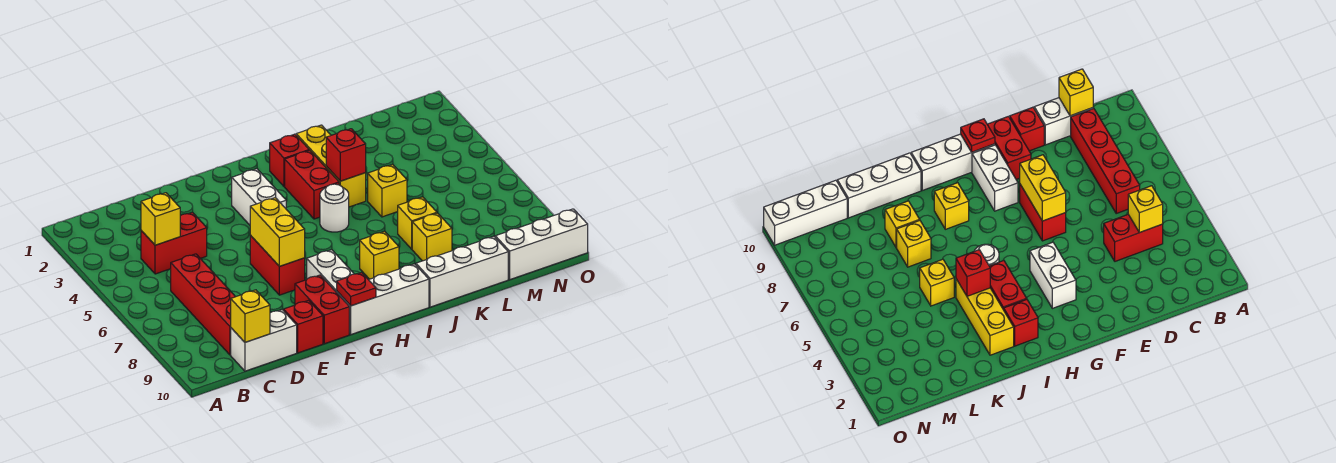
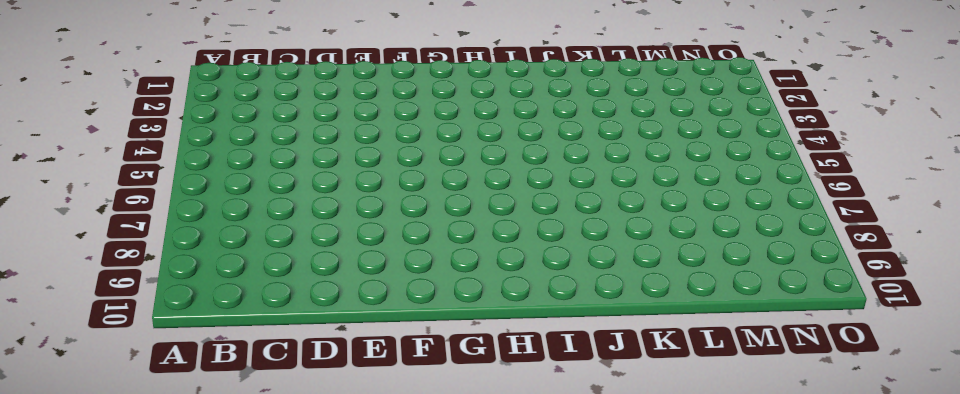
none -> red 1x2 brick [141,212,207,274]
none -> red 1x4 brick [171,254,235,355]
none -> white 1x2 brick [231,310,297,371]

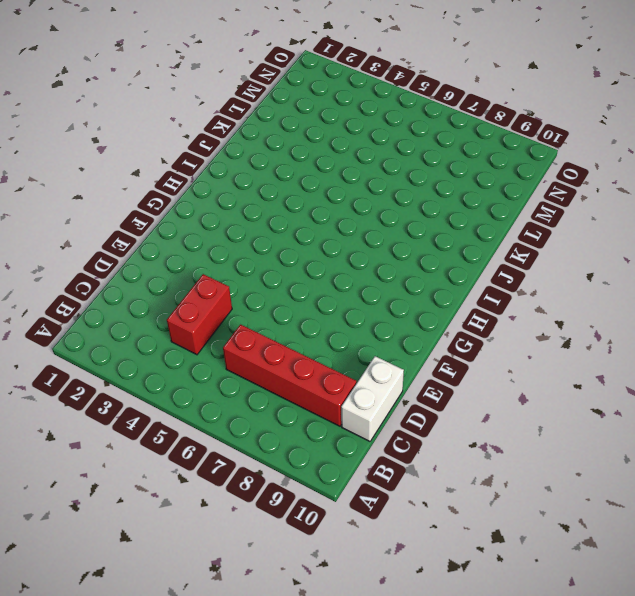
none -> red 1x1 brick [284,300,323,353]
none -> red 1x2 brick [250,235,305,295]
none -> red 1x2 brick [295,275,349,344]

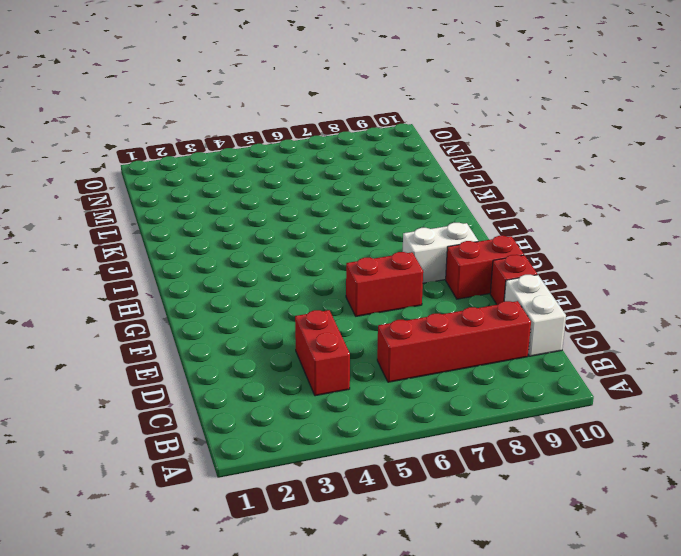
none -> white 1x2 brick [232,169,286,225]
none -> white 1x3 brick [337,264,429,334]
none -> red 1x1 brick [270,134,309,187]

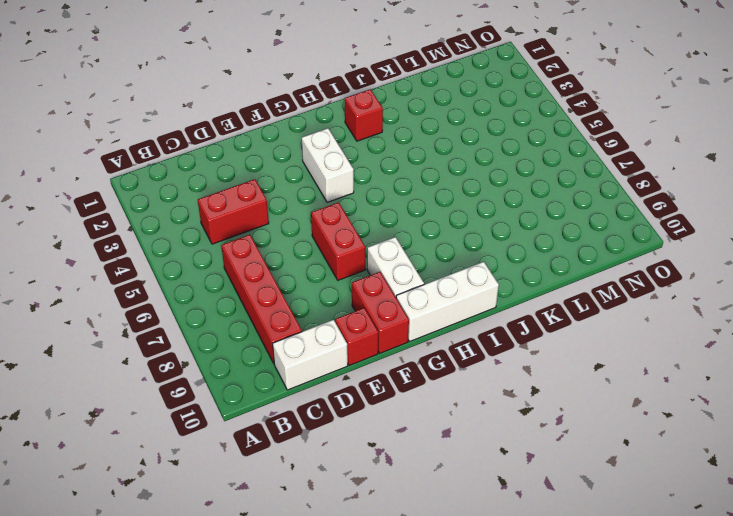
none -> red 1x2 brick [285,150,339,219]
none -> white 1x1 round brick [320,184,349,232]
none -> yellow 1x1 brick [360,231,399,279]

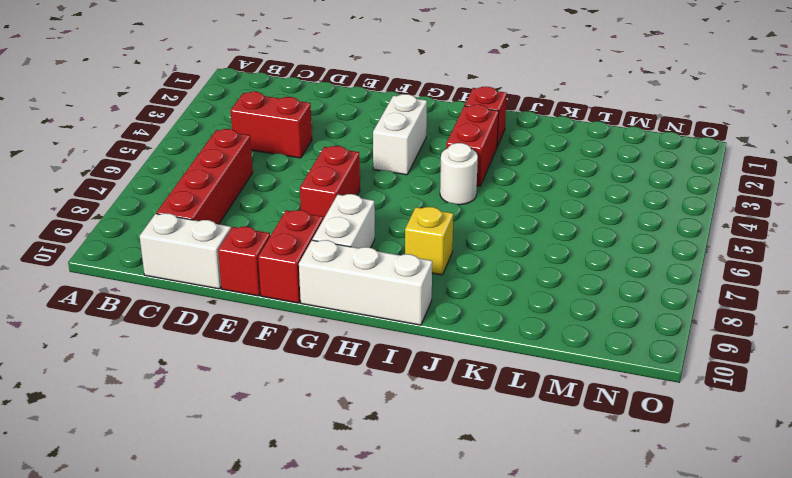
none -> yellow 1x3 brick [296,125,366,207]
none -> white 1x3 brick [416,236,508,307]
none -> yellow 1x1 brick [368,165,407,217]

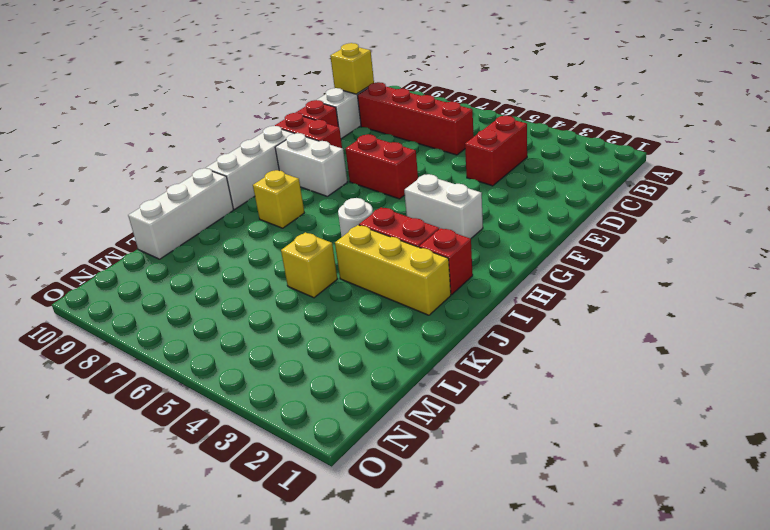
none -> yellow 1x1 brick [398,197,437,249]
none -> yellow 1x1 brick [412,213,452,261]
none -> white 1x3 brick [495,209,588,279]

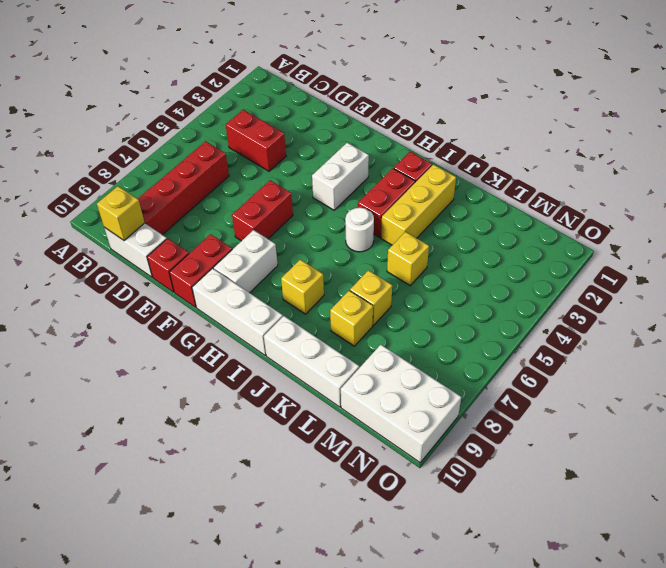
white 2x3 brick [341,345,461,463] -> white 1x3 brick [495,209,588,279]
none -> yellow 1x1 brick [141,193,180,245]
none -> yellow 1x2 brick [250,198,305,266]
none -> red 1x1 plate [337,273,376,306]

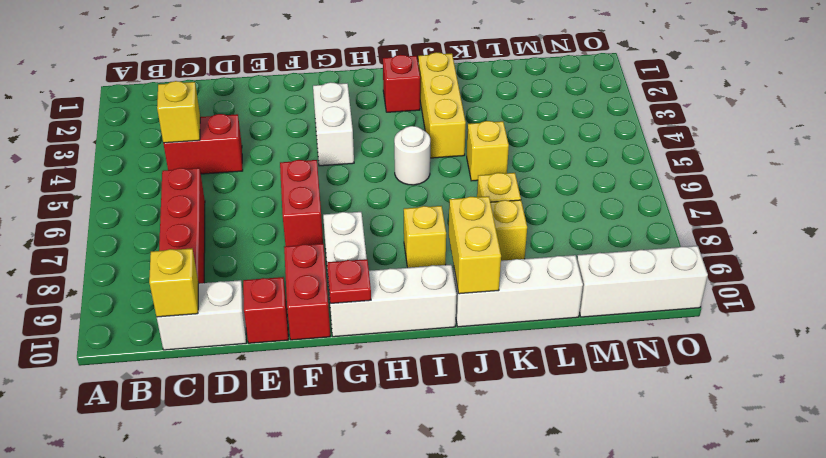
yellow 1x2 brick [449,196,501,294] -> yellow 1x2 brick moved to [250,198,305,266]
none -> red 1x2 brick [285,150,339,219]
none -> red 1x1 brick [326,129,366,181]

